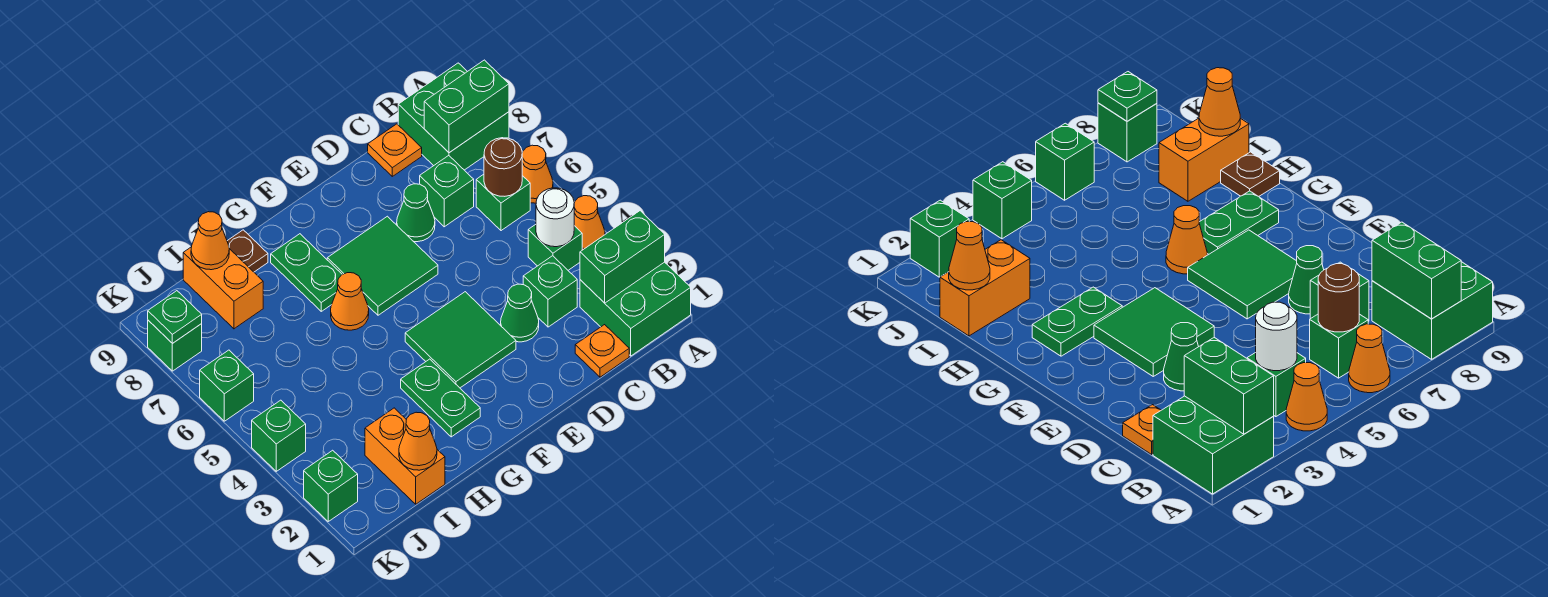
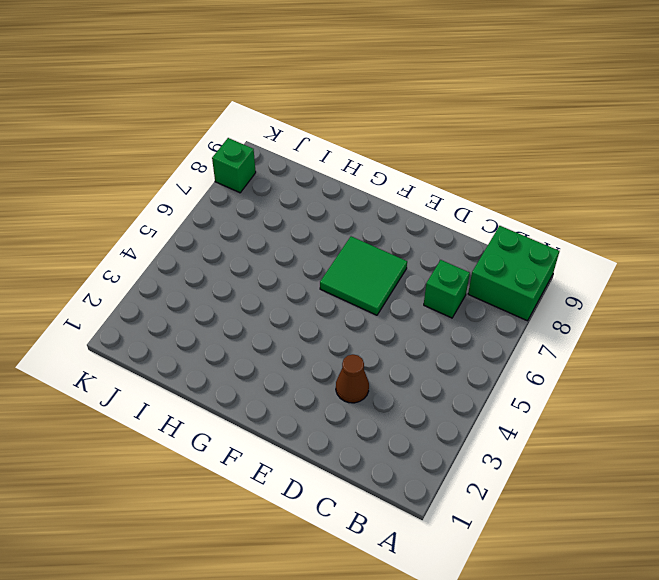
brown 1x1 cone [336,354,369,403] -> green 1x1 cone [501,284,539,342]
none -> green 2x2 brick [580,262,691,356]
none -> orange 1x1 cone [574,196,605,250]
none -> orange 1x1 cone [522,145,553,203]
none -> green 1x1 brick [528,225,582,270]

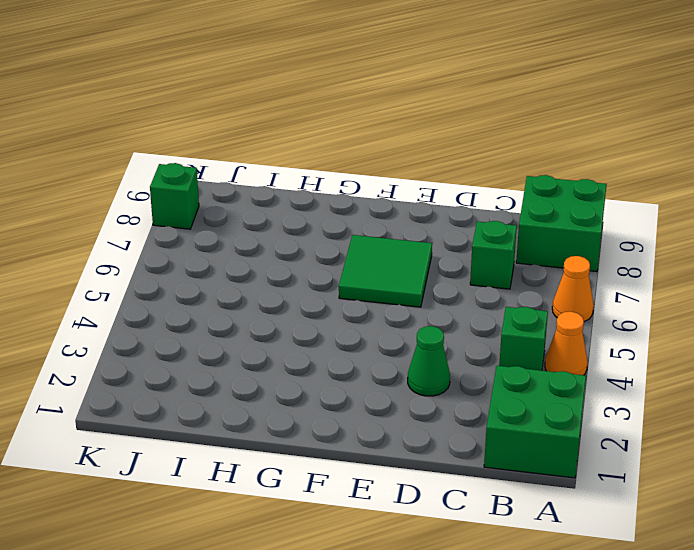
none -> green 1x1 brick [476,174,530,231]
none -> orange 1x1 plate [575,325,629,377]
none -> green 1x1 brick [523,256,577,327]
none -> orange 1x1 plate [368,124,422,176]

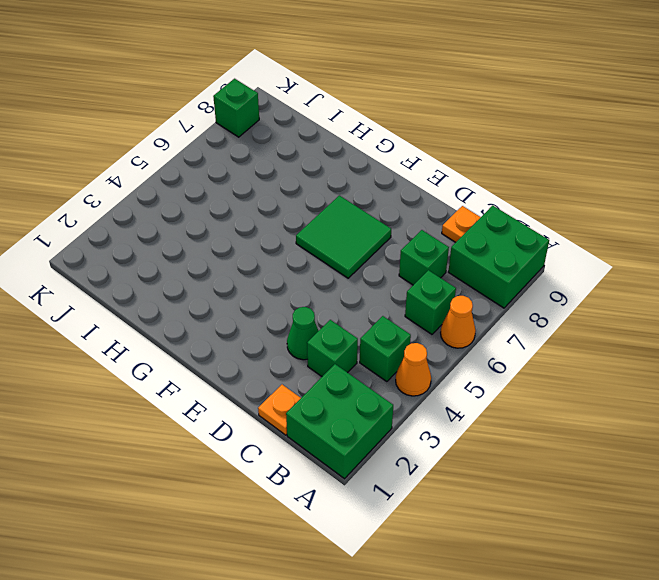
none -> green 1x1 cone [397,184,435,242]
none -> green 2x2 tile [405,292,516,388]
none -> green 1x2 plate [401,359,480,437]
none -> orange 1x1 cone [331,273,369,330]

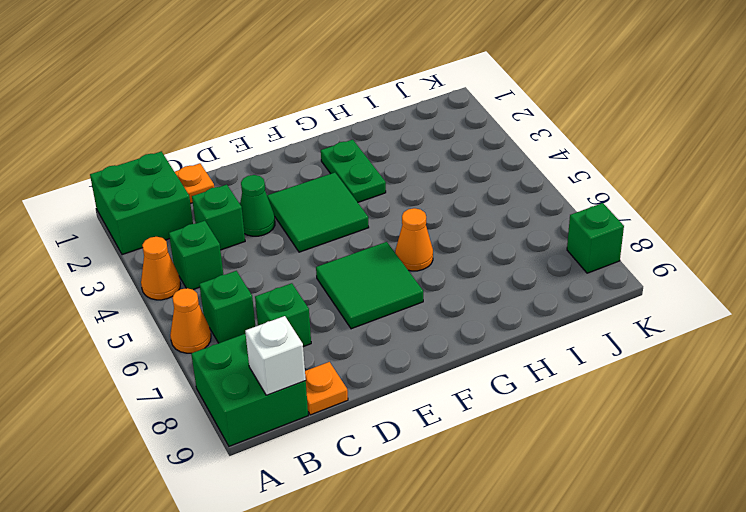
white 1x1 brick [245,316,306,395] -> none
none -> green 1x1 cone [397,184,435,242]
none -> green 1x2 plate [271,234,342,311]
none -> brown 1x1 plate [227,230,268,272]
none -> orange 1x2 brick [365,408,445,504]

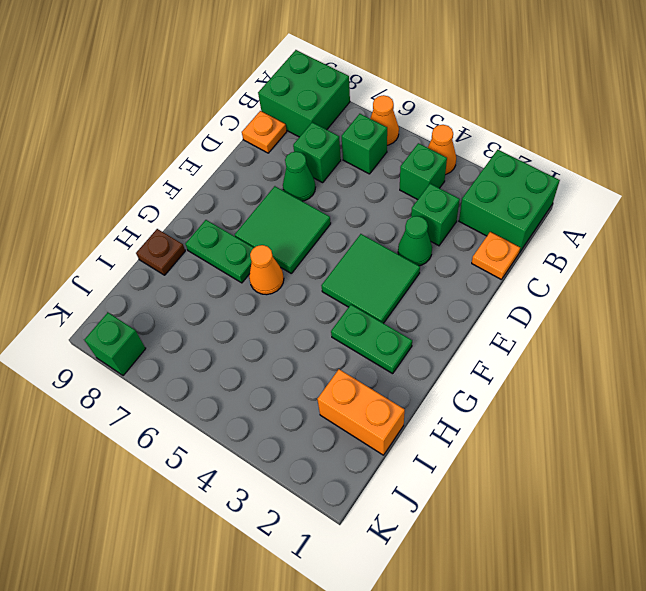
none -> orange 1x2 brick [183,247,263,329]
none -> green 1x1 brick [304,450,358,521]
none -> green 1x1 brick [252,400,306,471]
none -> green 1x1 brick [200,350,254,421]

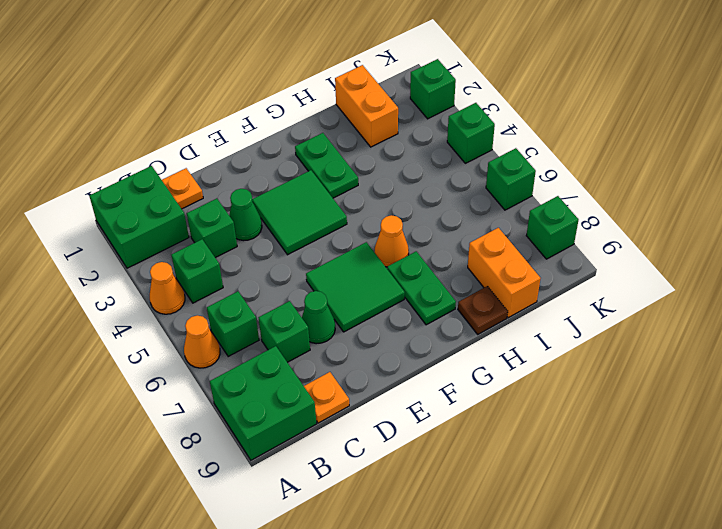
none -> green 1x2 brick [580,211,665,303]
none -> green 1x2 brick [424,60,509,153]
none -> white 1x1 round brick [536,188,574,247]
none -> brown 1x1 round brick [484,138,522,196]

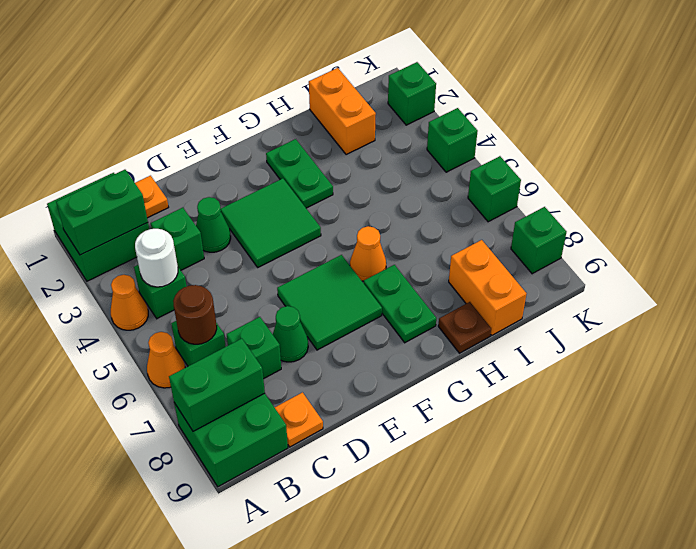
none -> orange 1x1 cone [399,412,437,470]
none -> orange 1x1 cone [191,212,229,270]
none -> green 1x1 plate [148,291,202,343]

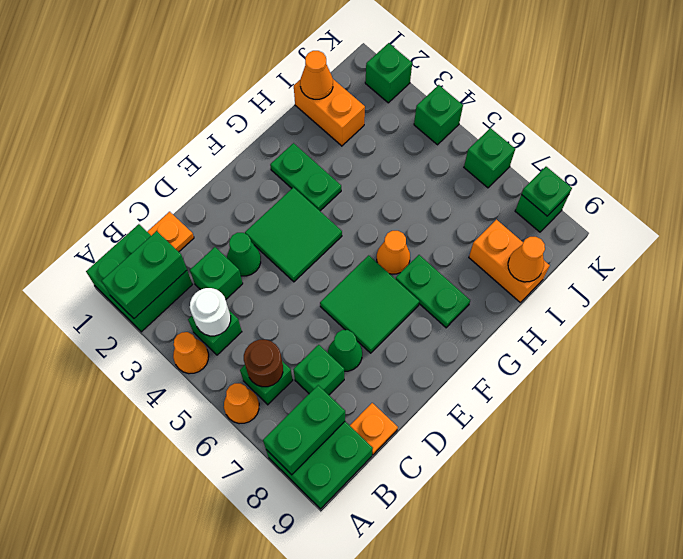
none -> brown 1x1 plate [227,230,268,272]

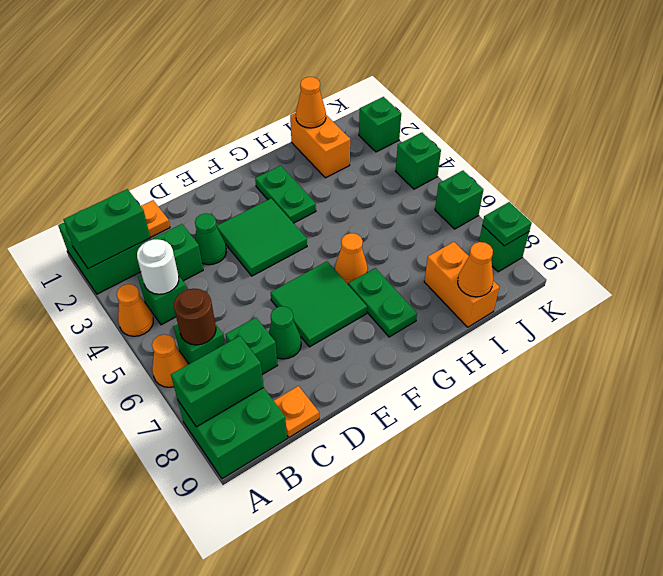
none -> brown 1x1 plate [227,230,268,272]

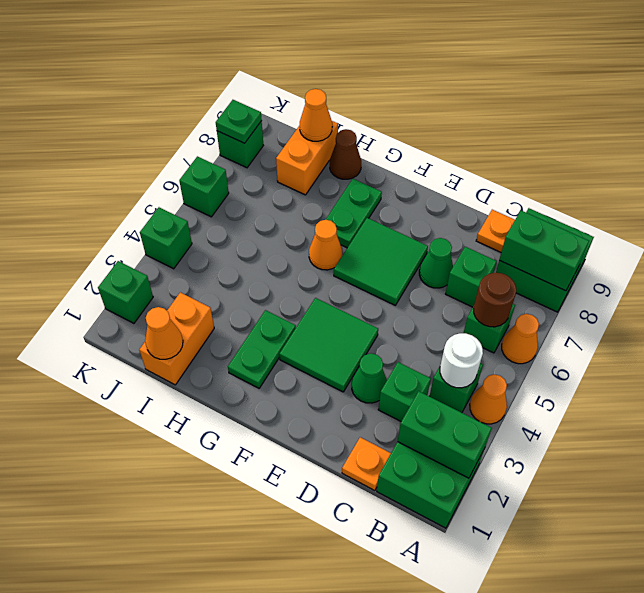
brown 1x1 cone [330,129,361,179] -> brown 1x1 plate [227,230,268,272]

